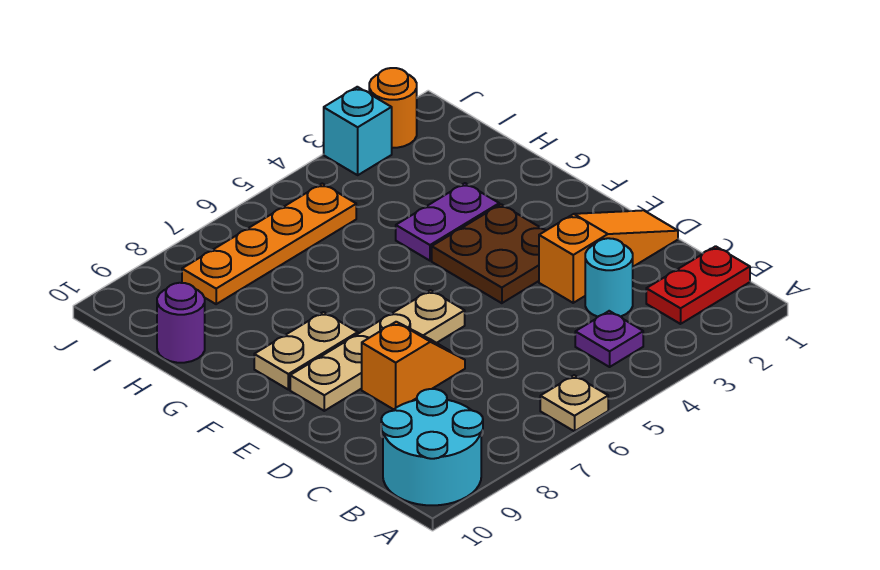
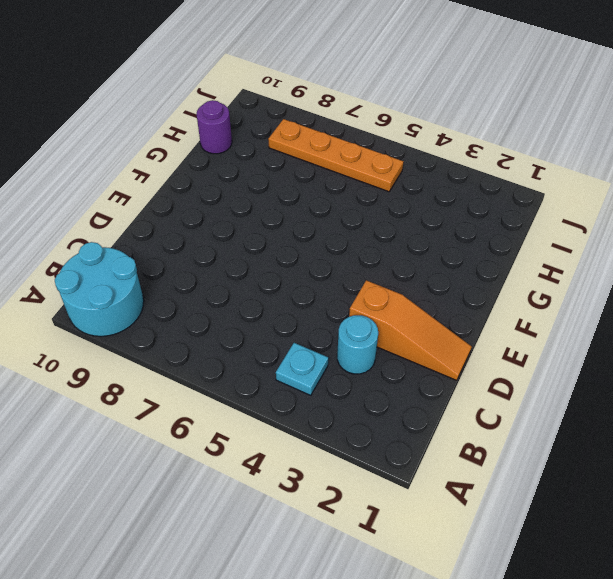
cyan 1x1 plate [276,343,328,395] -> purple 1x1 plate [575,311,643,367]
none -> tan 1x1 plate [540,375,608,431]
none -> red 1x2 plate [646,246,750,324]
none -> orange 1x2 slope [362,322,465,409]

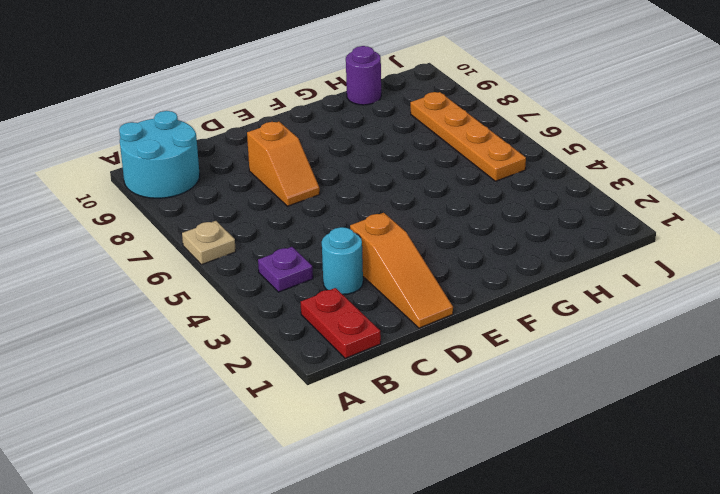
none -> brown 2x2 plate [432,204,546,303]
none -> tan 1x4 plate [290,290,465,411]
none -> tan 1x2 plate [254,312,358,390]

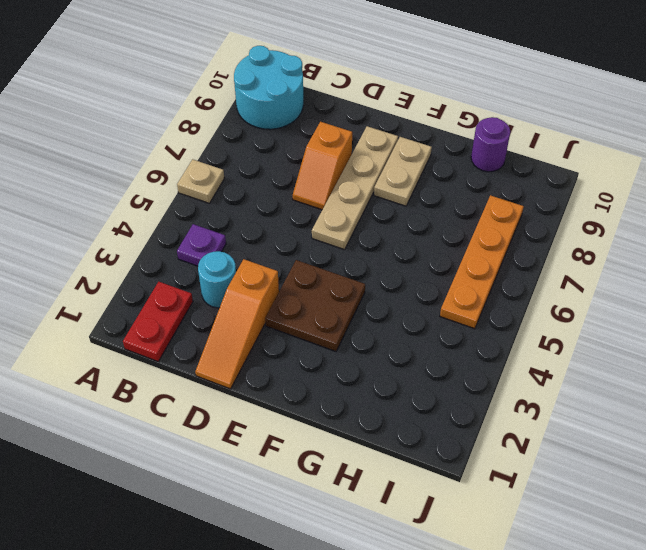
none -> purple 1x2 plate [396,183,499,261]
none -> orange 1x1 round brick [369,68,417,148]
none -> cyan 1x1 brick [324,87,392,175]

